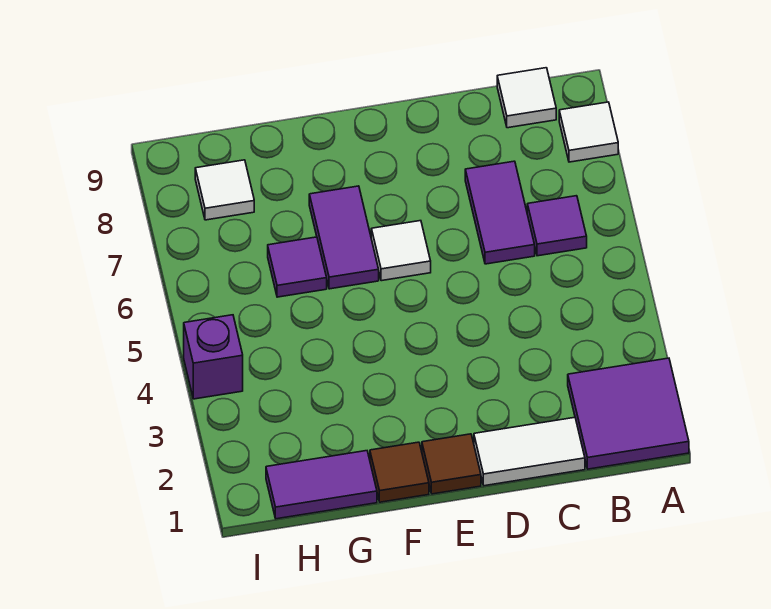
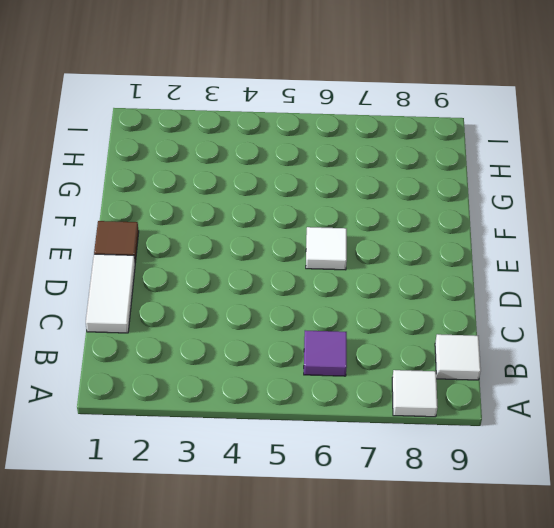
none -> purple 2x2 tile [568,358,689,469]
none -> purple 1x2 tile [465,161,535,264]
none -> brown 1x1 tile [370,442,429,502]

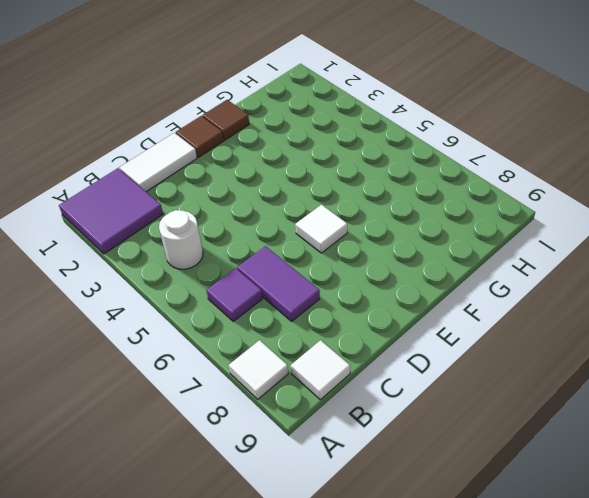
white 1x1 round brick [159,210,203,269] -> none
none -> purple 1x2 tile [309,186,379,289]
none -> purple 1x2 tile [266,451,377,519]
none -> purple 1x1 tile [268,237,327,297]

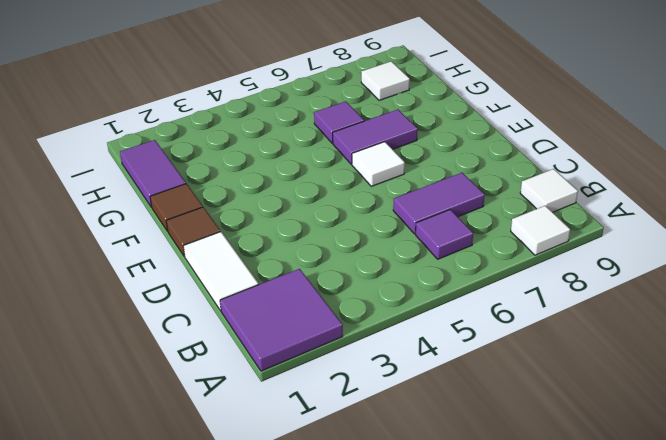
none -> purple 1x1 brick [184,315,243,399]

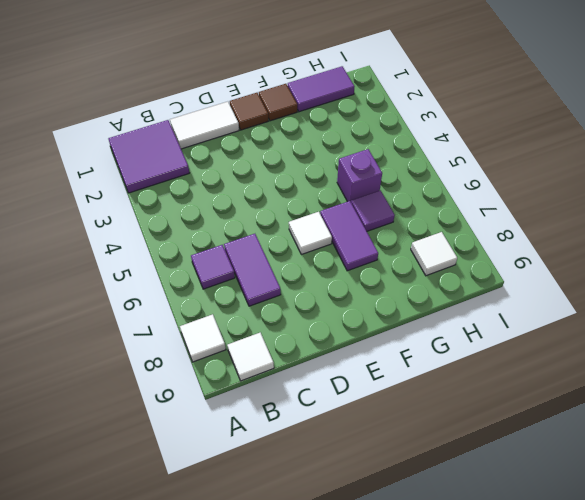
purple 1x1 brick [337,149,382,202] -> purple 1x1 brick moved to [184,315,243,399]

